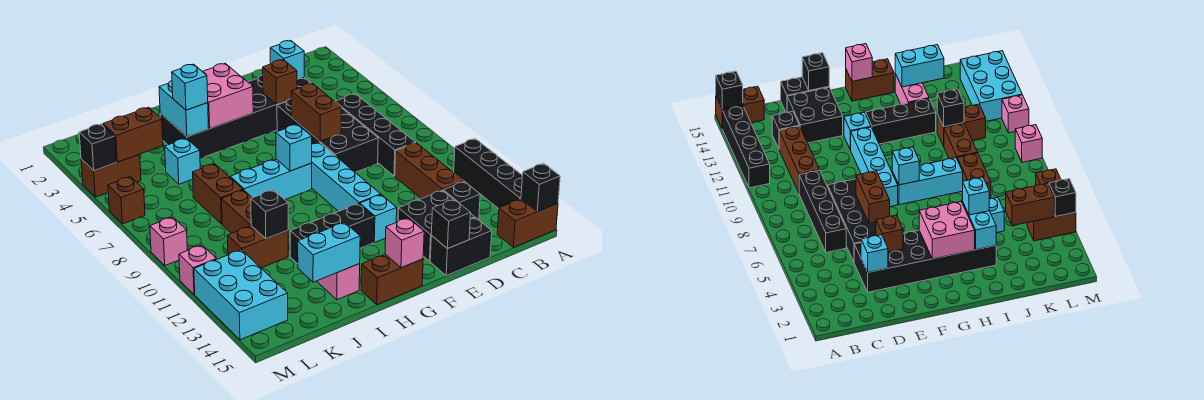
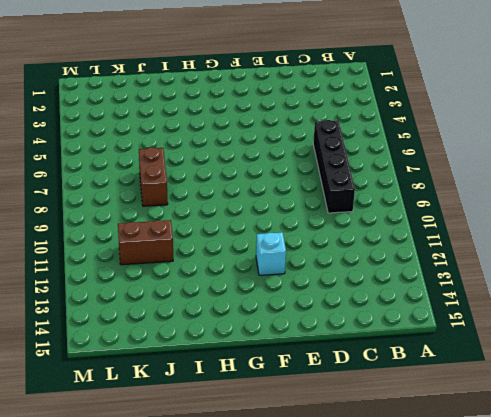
none -> black 1x4 brick [454,139,523,209]
none -> brown 1x2 brick [497,199,558,247]
none -> brown 1x3 brick [395,143,464,199]
none -> black 1x1 brick [443,181,480,220]

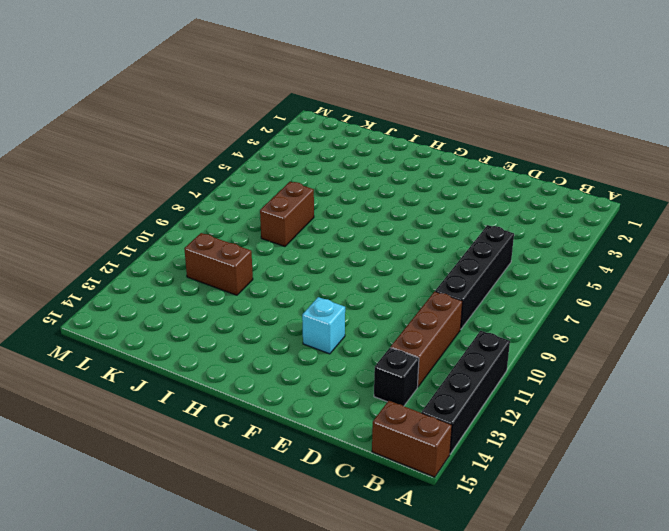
none -> black 2x6 brick [160,75,311,158]
none -> black 2x4 brick [277,99,378,172]
none -> black 2x2 brick [398,190,475,261]
none -> black 1x2 brick [430,218,492,275]

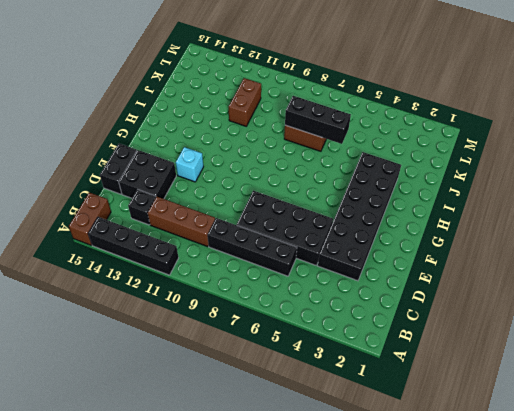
black 1x3 brick [285,96,351,144] -> black 1x3 brick turned to [290,204,374,264]
none -> cyan 1x4 brick [312,143,381,211]
none -> cyan 1x3 brick [230,159,312,200]
none -> brown 1x2 brick [361,254,423,305]
none -> pink 1x2 brick [317,264,360,300]

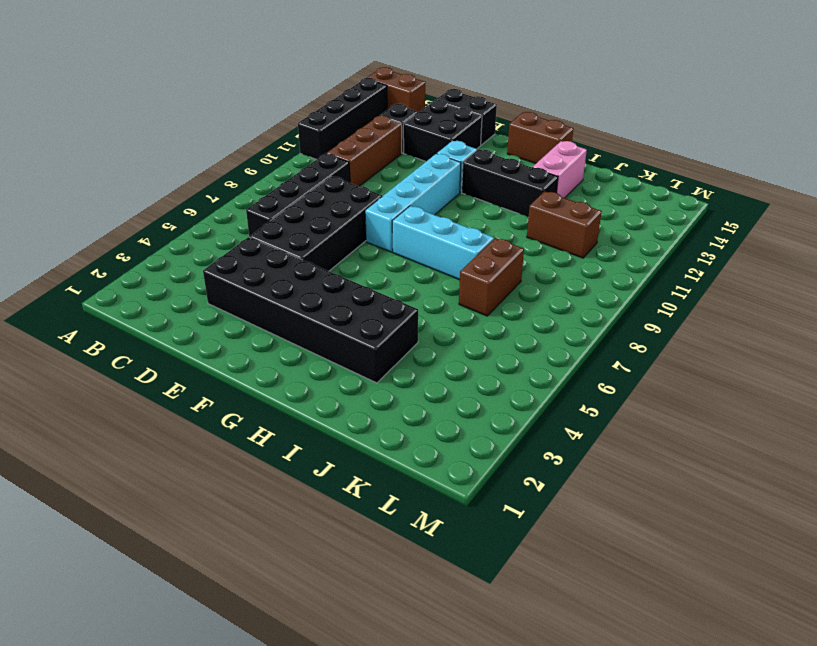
none -> cyan 1x1 brick [165,138,200,184]
none -> brown 1x2 brick [222,190,252,234]
none -> brown 1x2 brick [81,154,141,197]
none -> cyan 2x3 brick [194,250,288,340]

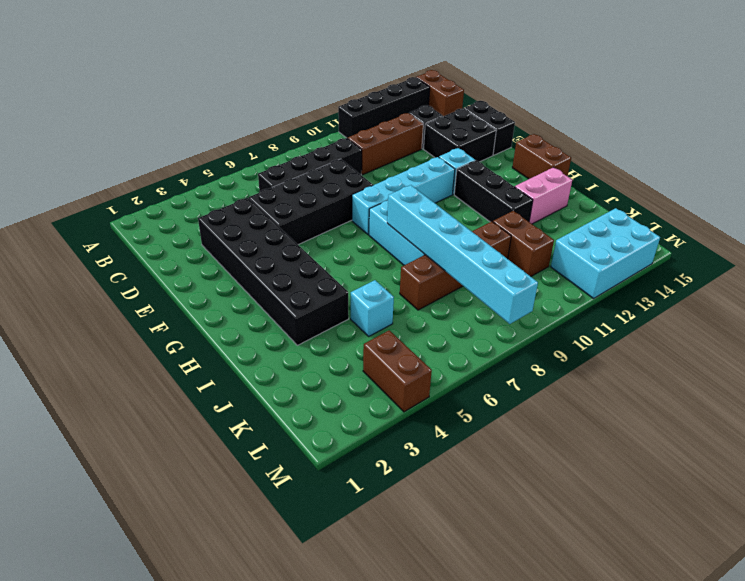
cyan 1x6 brick [387,185,538,324] -> none
none -> brown 1x1 brick [108,177,145,224]
none -> pink 1x1 brick [150,217,187,265]
none -> pink 1x1 brick [179,245,217,295]
none -> black 1x1 brick [521,163,560,211]

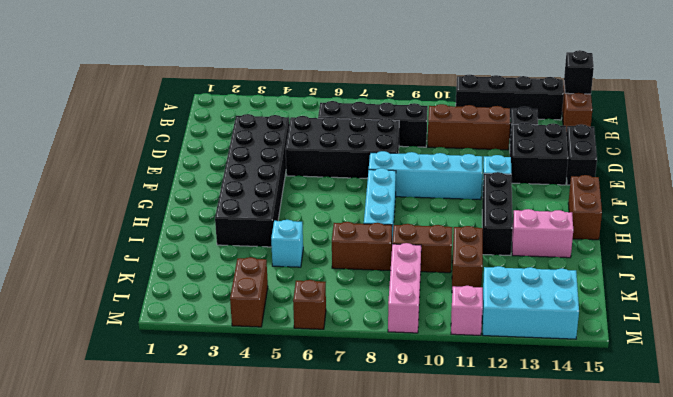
pink 1x3 brick [388,243,421,333] -> pink 1x1 brick [150,217,187,265]
none -> cyan 1x1 brick [270,41,304,79]
none -> brown 1x1 brick [263,60,297,104]
none -> brown 1x2 brick [291,83,342,141]
none -> black 1x1 brick [431,199,471,249]

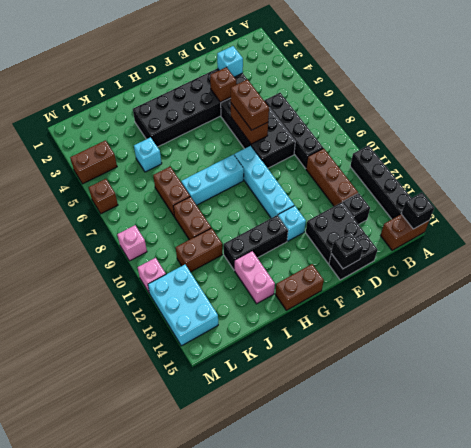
brown 1x2 brick [231,79,269,130] -> brown 1x2 brick turned to [103,107,163,162]
none -> pink 2x2 brick [202,63,253,128]
none -> cyan 1x1 brick [276,124,312,171]
none -> pink 1x1 brick [385,218,424,268]
none -> cyan 1x2 brick [159,81,209,137]

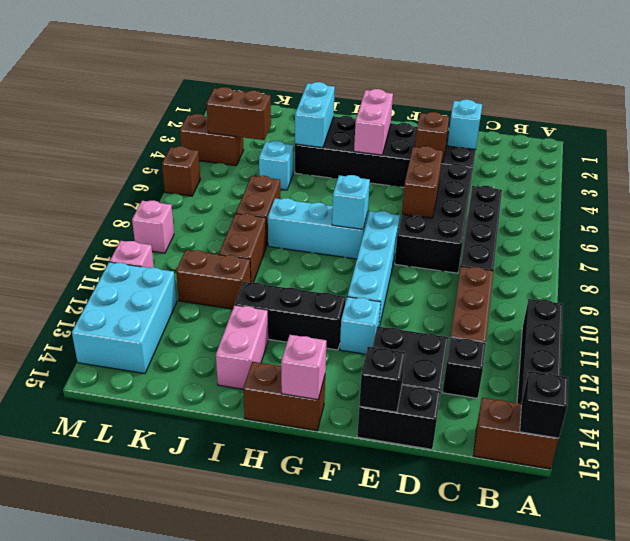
pink 1x2 brick [354,89,393,155] -> pink 2x2 brick [202,63,253,128]
none -> cyan 1x2 brick [298,222,360,282]
none -> black 1x1 brick [251,190,288,239]
none -> black 1x1 brick [79,124,116,171]
none -> cyan 1x1 brick [172,64,208,110]

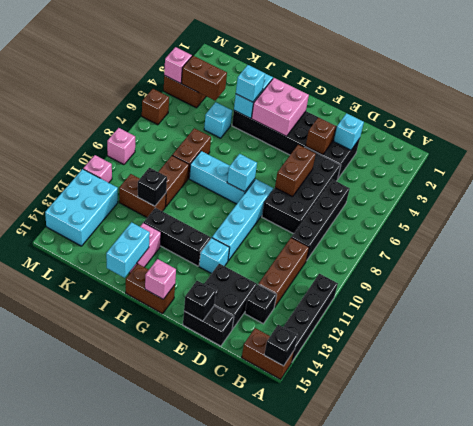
cyan 1x2 brick [106,222,150,278] -> cyan 1x2 brick turned to [298,222,360,282]
pink 1x1 brick [164,47,192,83] -> black 1x1 brick [79,124,116,171]

